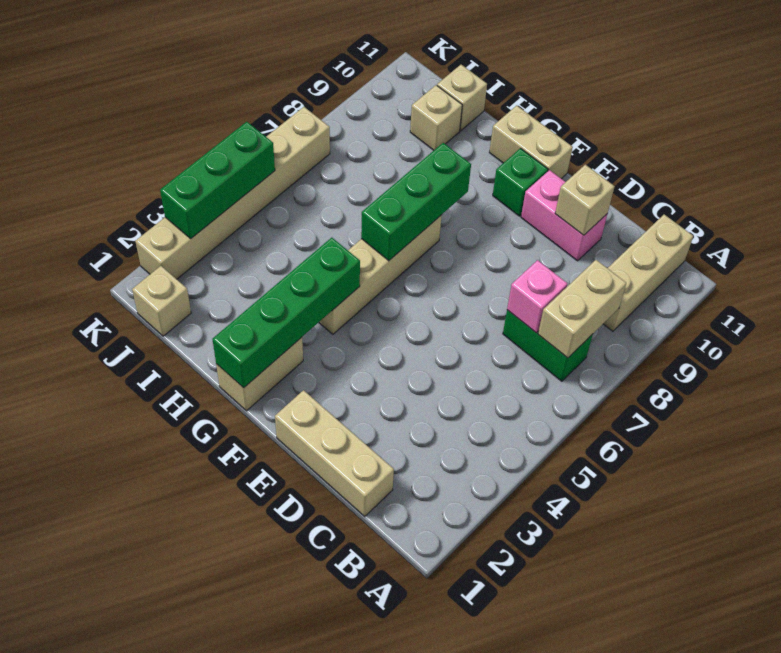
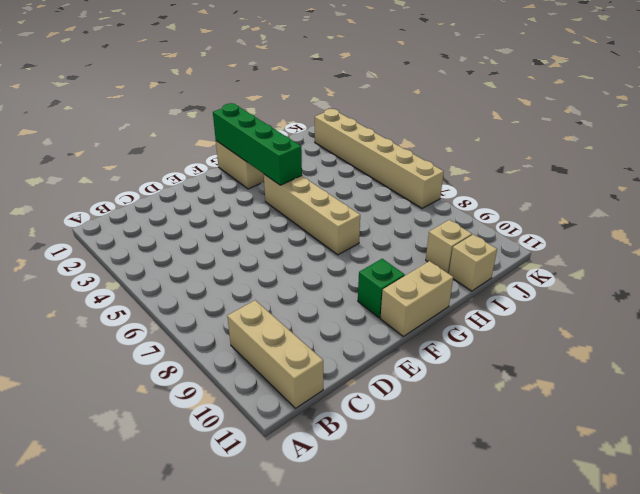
none -> green 1x2 brick [503,310,593,381]
none -> tan 1x3 brick [275,390,394,516]
none -> pink 1x2 brick [521,170,607,261]

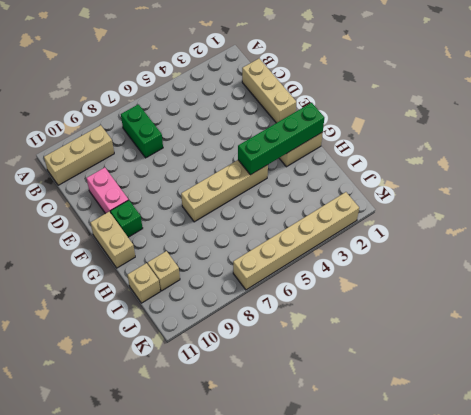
none -> tan 1x1 brick [132,266,191,336]
none -> tan 1x2 brick [538,260,626,358]
none -> pink 1x1 brick [507,260,568,333]

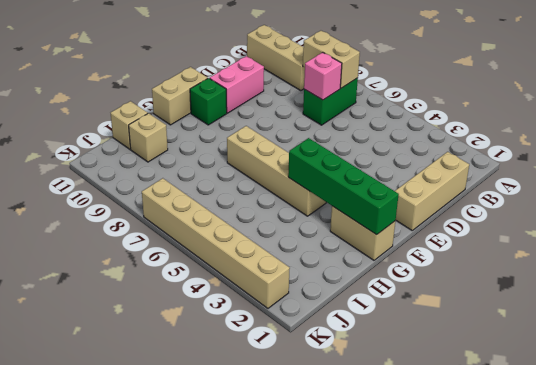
none -> tan 1x1 brick [132,266,191,336]
none -> tan 1x1 brick [555,165,615,235]
none -> green 1x3 brick [361,143,471,261]

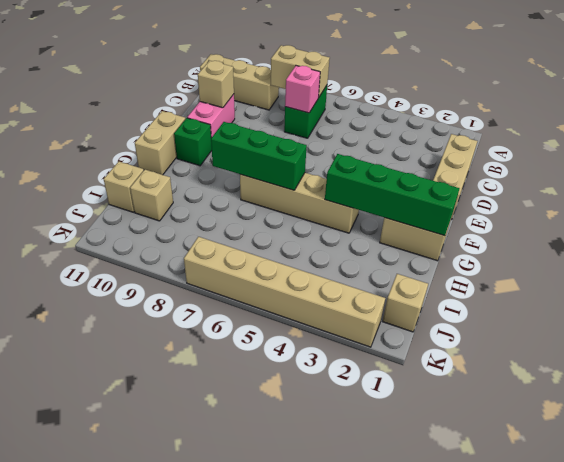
none -> green 1x3 brick [160,122,275,238]

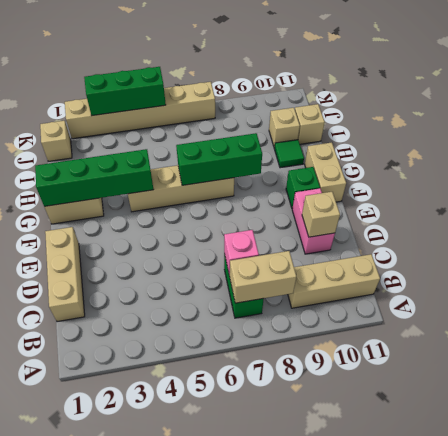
green 1x1 tile [274,140,304,168] -> none

